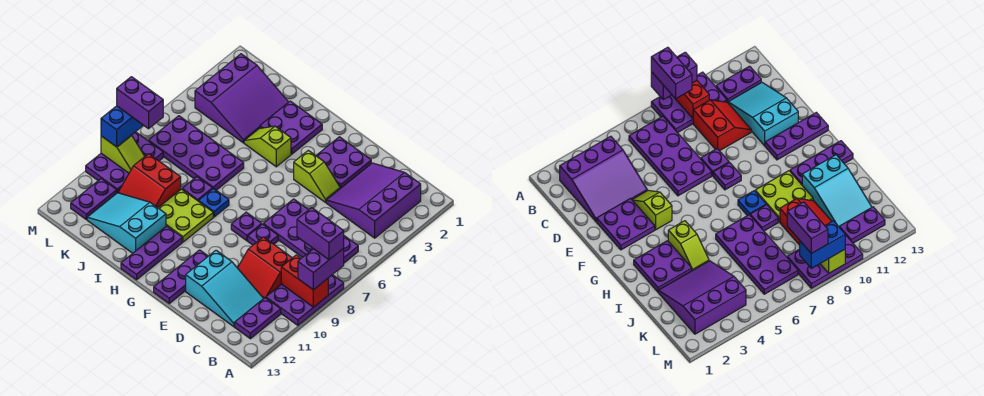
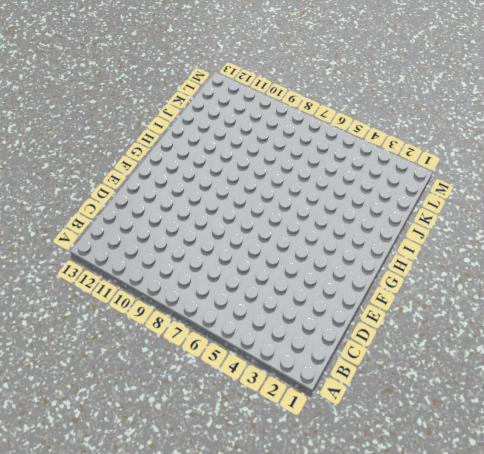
none -> purple 2x3 plate [266,275,344,325]
none -> purple 3x3 slope [326,163,421,238]
none -> purple 2x4 plate [263,199,358,263]

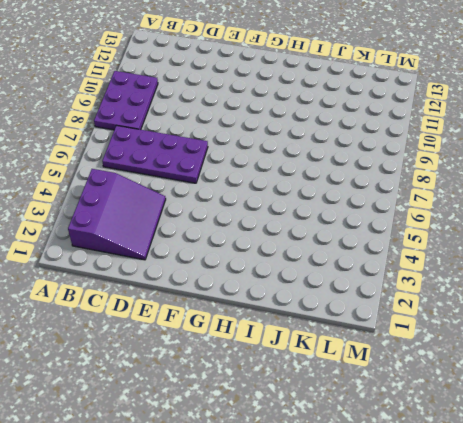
none -> purple 1x2 plate [235,298,281,339]
none -> red 2x2 slope [238,237,292,298]
none -> cyan 2x3 slope [186,250,264,327]

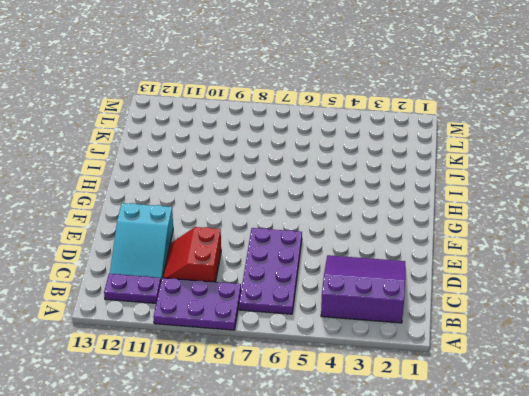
none -> purple 2x2 plate [316,137,371,189]
none -> lime 1x2 slope [294,150,340,202]
none -> purple 1x1 plate [248,224,278,245]

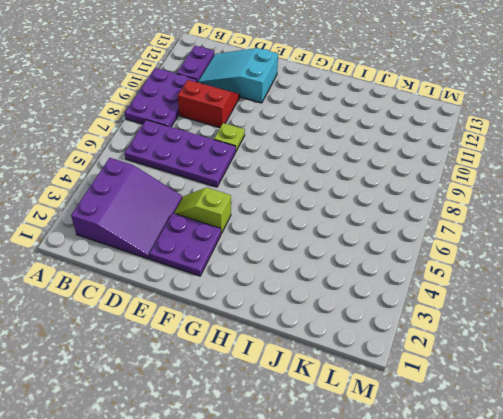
lime 1x1 plate [214,123,245,151] -> purple 1x1 plate [248,224,278,245]
none -> purple 1x1 plate [231,212,262,241]
none -> purple 1x3 plate [154,250,208,303]
none -> purple 2x2 plate [260,101,322,154]

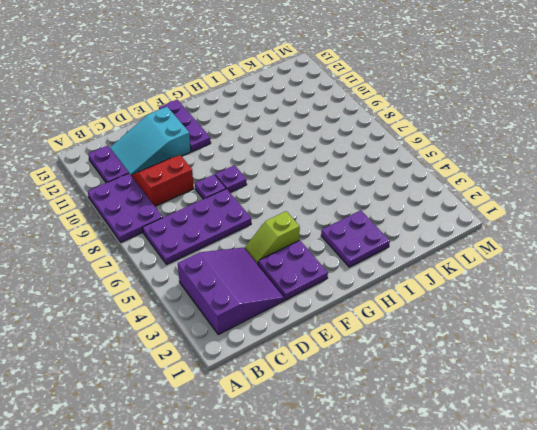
none -> lime 1x2 slope [244,126,291,167]
none -> blue 1x1 plate [199,188,229,217]
none -> lime 2x2 plate [159,189,213,242]

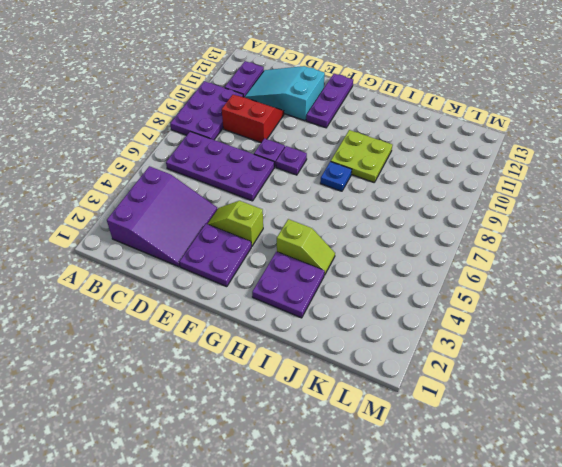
none -> purple 1x3 plate [121,226,182,280]
none -> purple 2x4 plate [149,116,244,190]
none -> purple 1x1 plate [182,177,213,201]

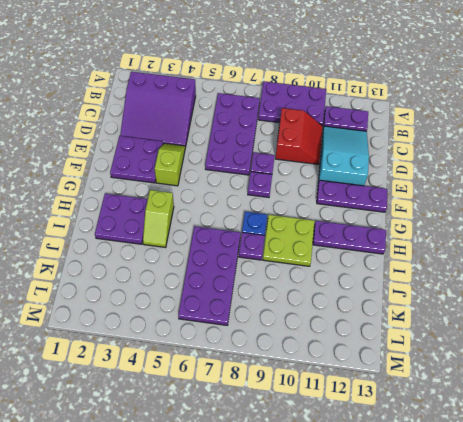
none -> cyan 2x3 slope [87,193,166,253]
none -> purple 3x3 slope [195,54,288,143]
none -> red 2x2 slope [118,154,181,208]

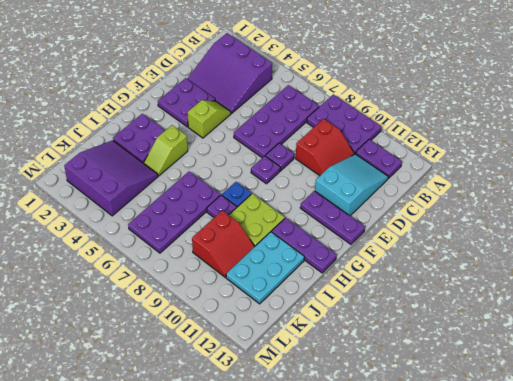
cyan 2x3 plate [226,232,304,304] -> cyan 2x3 slope [87,193,166,253]
none -> purple 2x3 plate [86,132,163,193]
none -> purple 1x2 plate [71,179,117,220]
none -> red 1x2 brick [281,255,328,307]

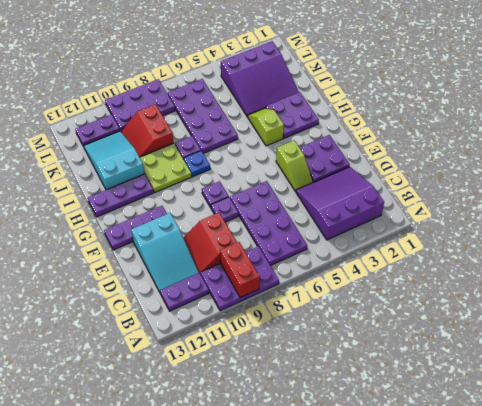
none -> lime 1x2 slope [101,135,145,173]
none -> purple 1x2 brick [298,248,344,290]
none -> blue 1x2 brick [101,106,143,147]

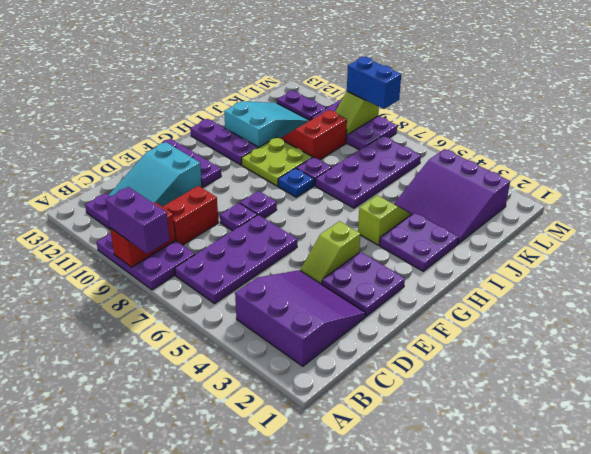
none -> purple 1x2 brick [297,208,344,260]
none -> purple 1x2 brick [117,77,163,129]

